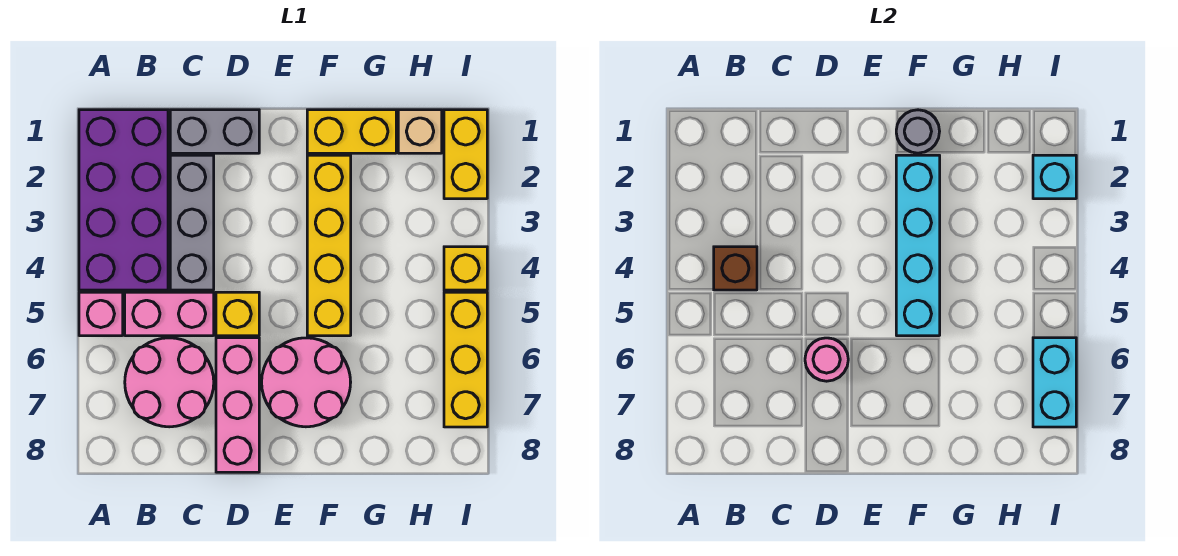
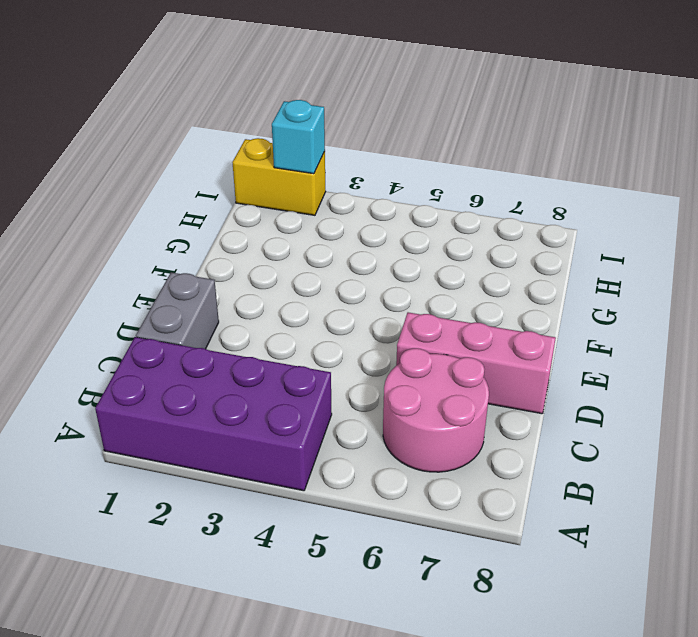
none -> pink 1x1 brick [79,292,123,336]
none -> pink 1x2 brick [125,292,214,336]
none -> grey 1x3 brick [170,155,214,290]

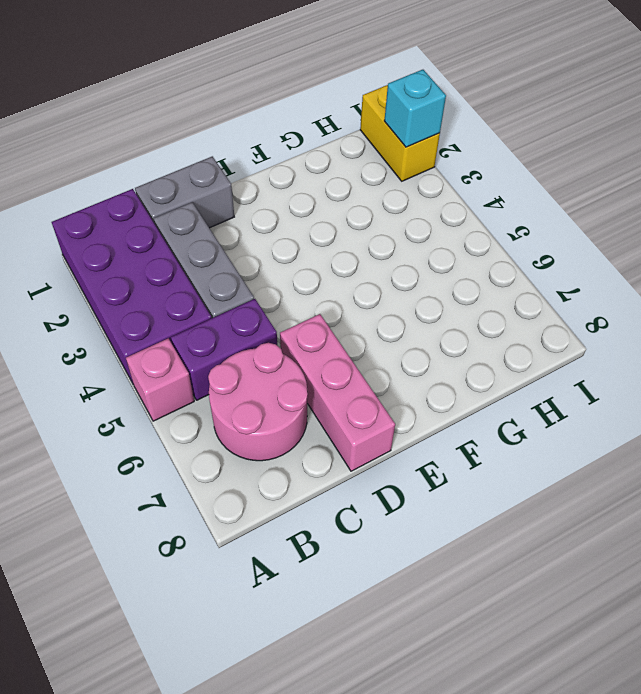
purple 1x2 brick [171,299,277,400] -> pink 1x2 brick [125,292,214,336]
none -> yellow 1x1 brick [216,292,259,336]
none -> pink 2x2 round brick [262,338,351,427]
none -> yellow 1x2 brick [307,110,396,153]

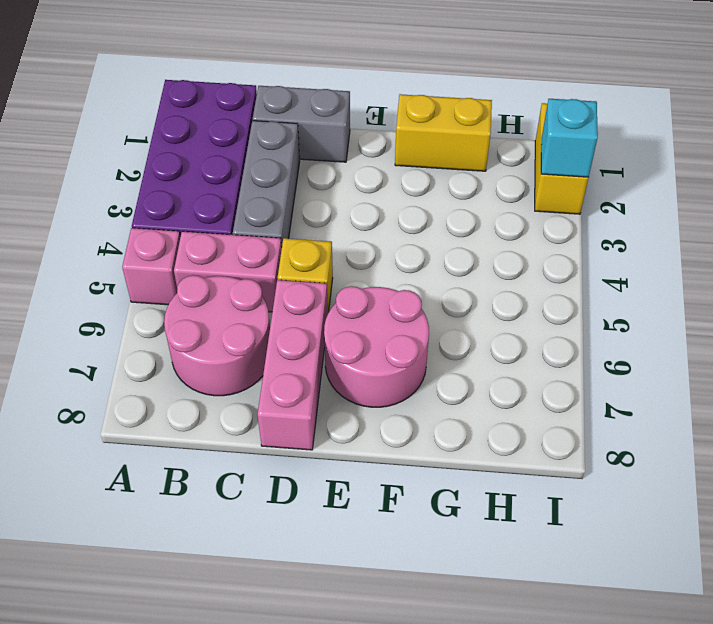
none -> yellow 1x4 brick [307,155,351,336]
none -> tan 1x1 brick [398,110,442,153]
none -> yellow 1x1 brick [444,247,487,290]

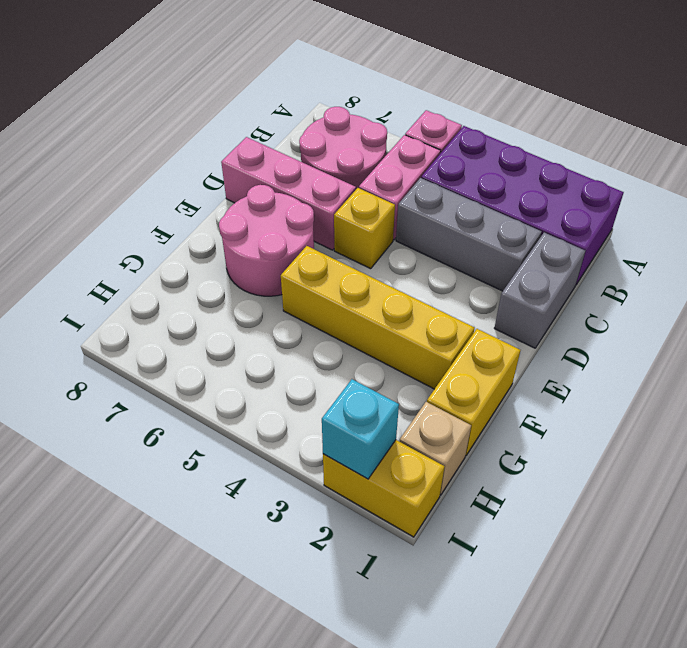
none -> yellow 1x1 brick [444,247,487,290]
none -> yellow 1x3 brick [444,292,487,427]
none -> brown 1x1 brick [714,247,757,290]

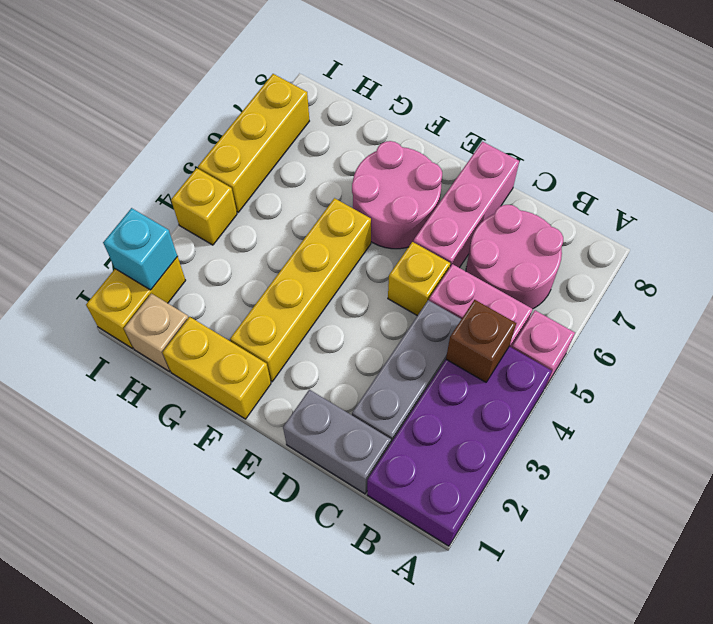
none -> pink 1x1 round brick [805,338,848,381]
none -> grey 1x1 round brick [896,110,940,153]
none -> cyan 1x4 brick [896,155,940,336]

